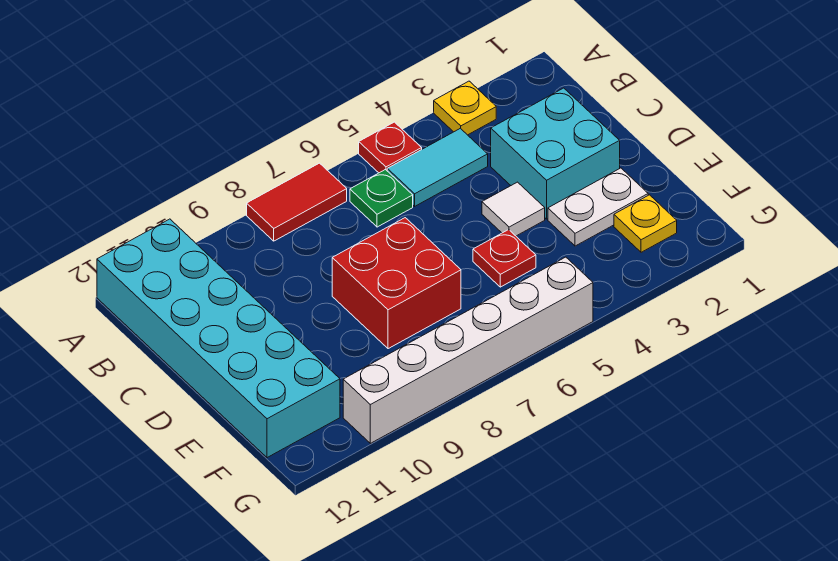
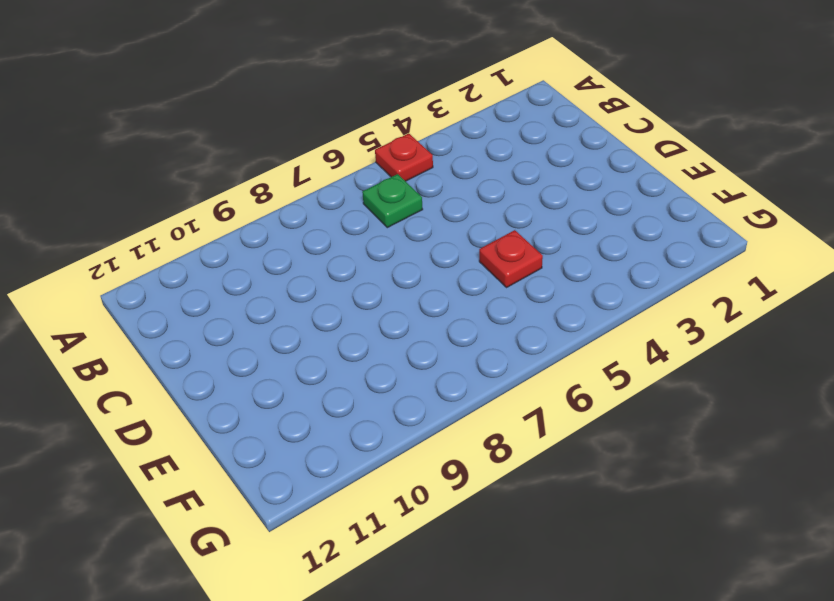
none -> yellow 1x1 plate [434,81,496,135]
none -> red 1x2 tile [247,163,347,241]
none -> cyan 2x6 brick [97,219,340,458]

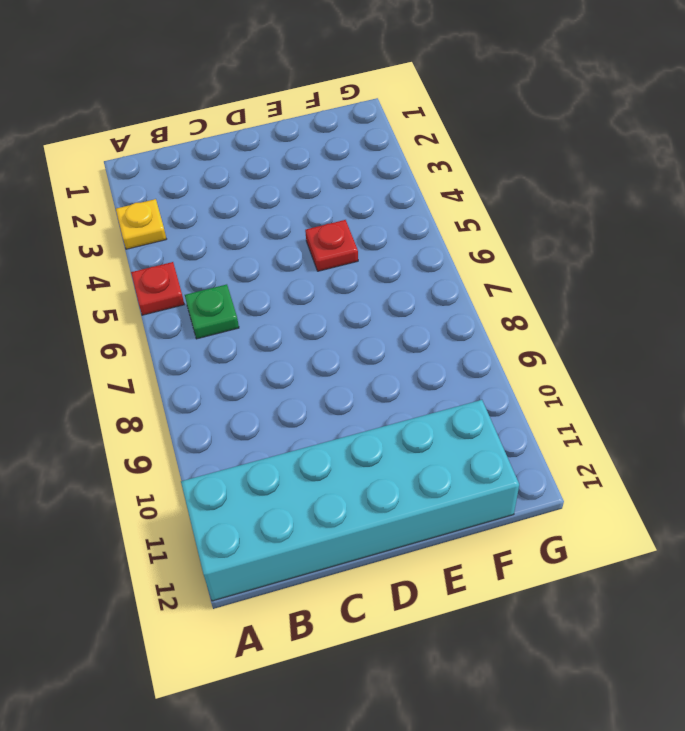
none -> red 1x2 tile [247,163,347,241]
none -> cyan 1x2 tile [387,128,488,206]
none -> cyan 2x2 brick [491,88,620,219]

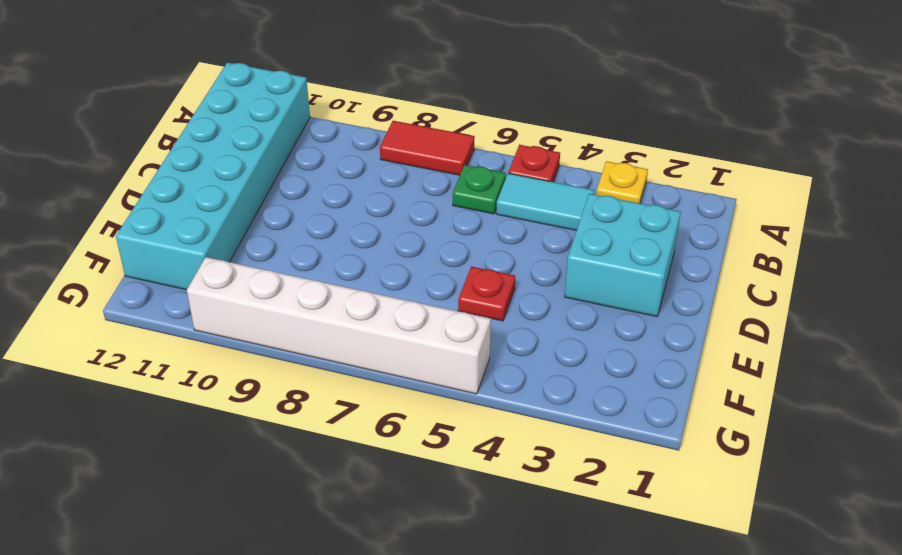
none -> white 1x1 tile [482,182,545,236]
none -> red 2x2 brick [332,218,461,349]
none -> white 1x2 plate [548,168,648,246]

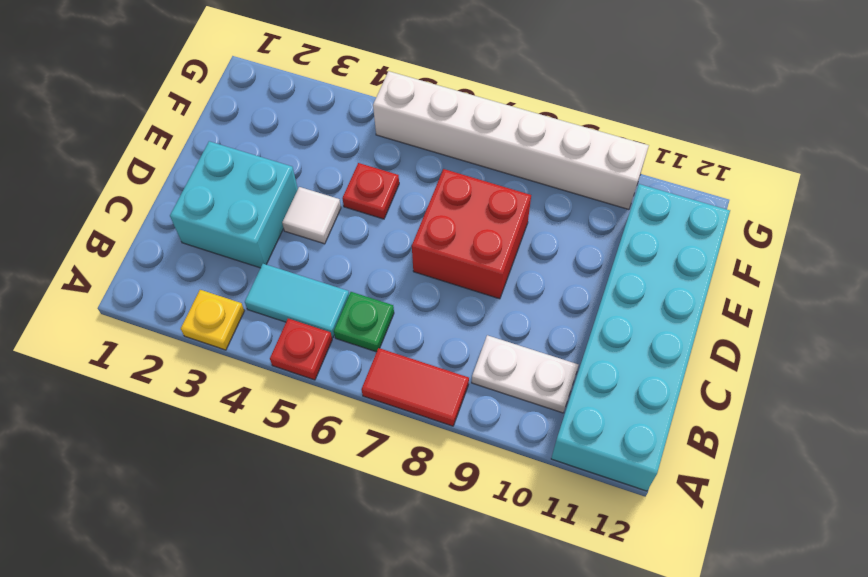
white 1x2 plate [472,335,578,413] -> white 1x2 plate moved to [548,168,648,246]
none -> yellow 1x1 plate [614,195,677,252]

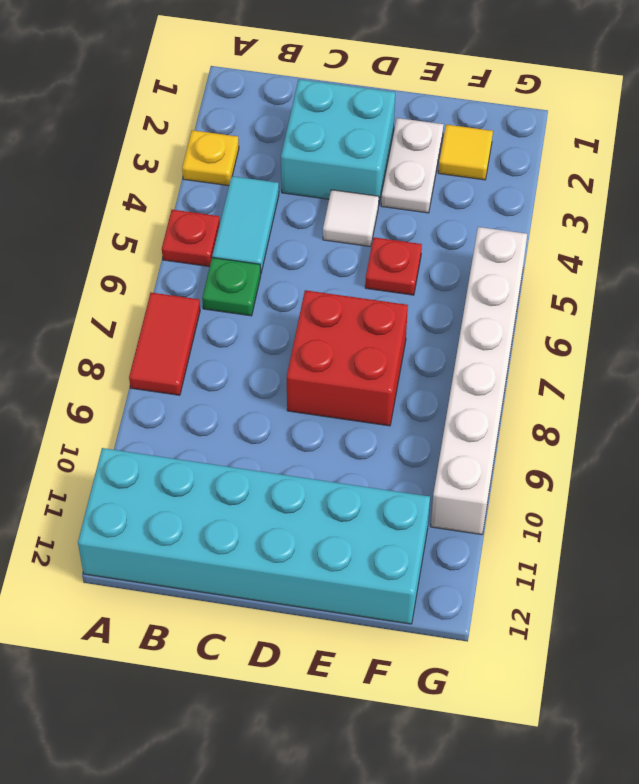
yellow 1x1 tile [438,125,493,180] -> yellow 1x1 plate [614,195,677,252]

